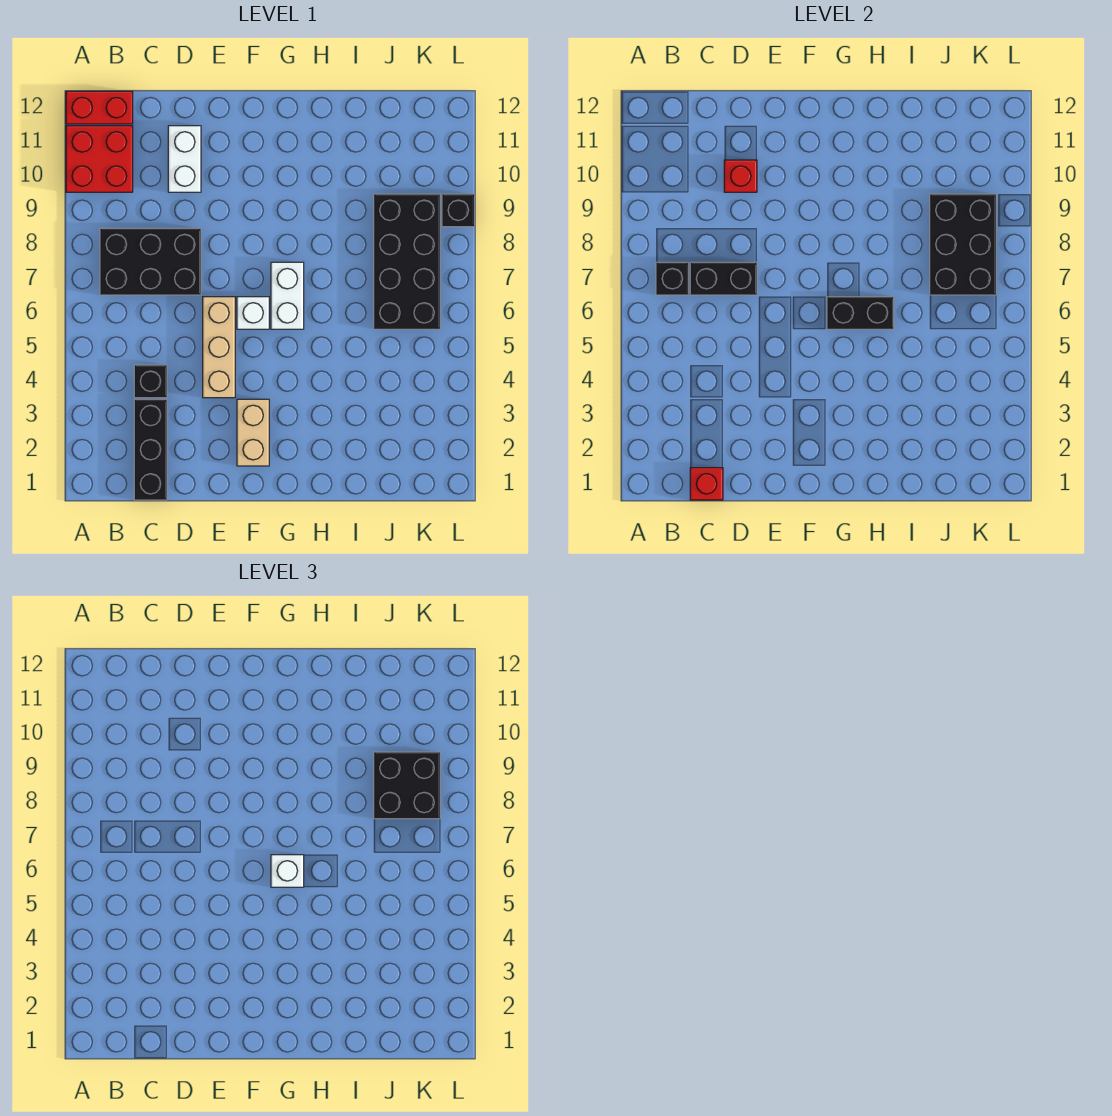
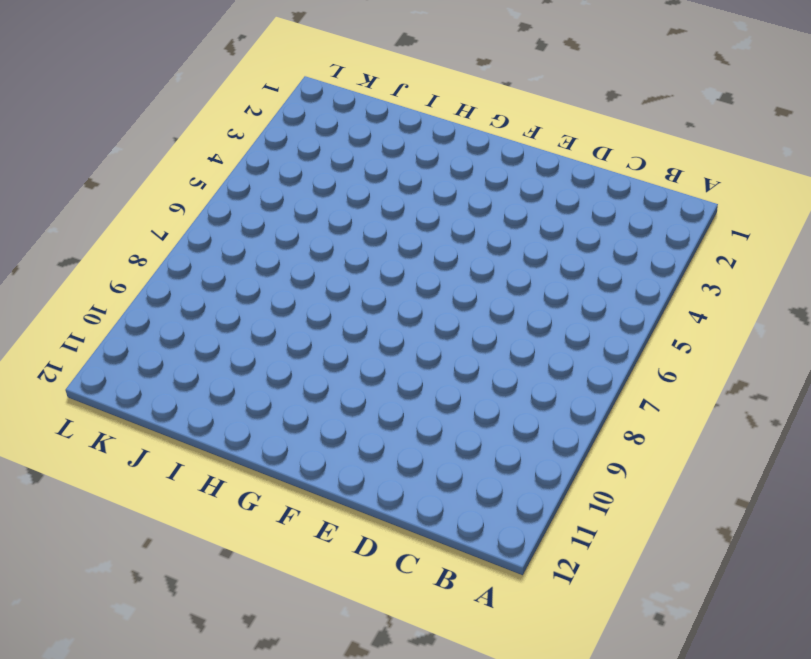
none -> red 2x2 brick [66,126,133,192]
none -> red 1x2 brick [66,91,133,124]
none -> black 2x3 brick [100,228,201,295]

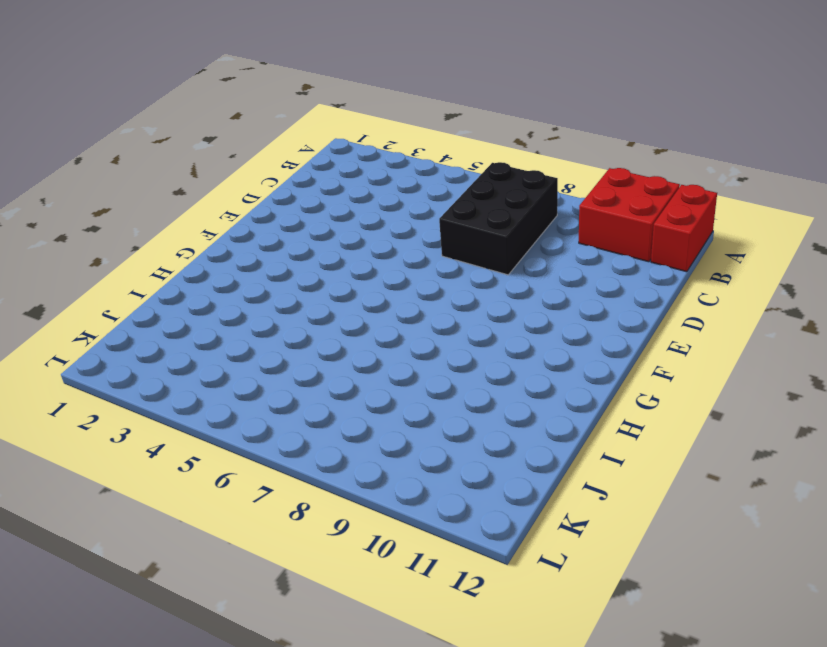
none -> black 1x3 brick [134,399,167,500]
none -> black 1x1 brick [134,365,167,398]
none -> white 1x2 brick [168,126,201,192]

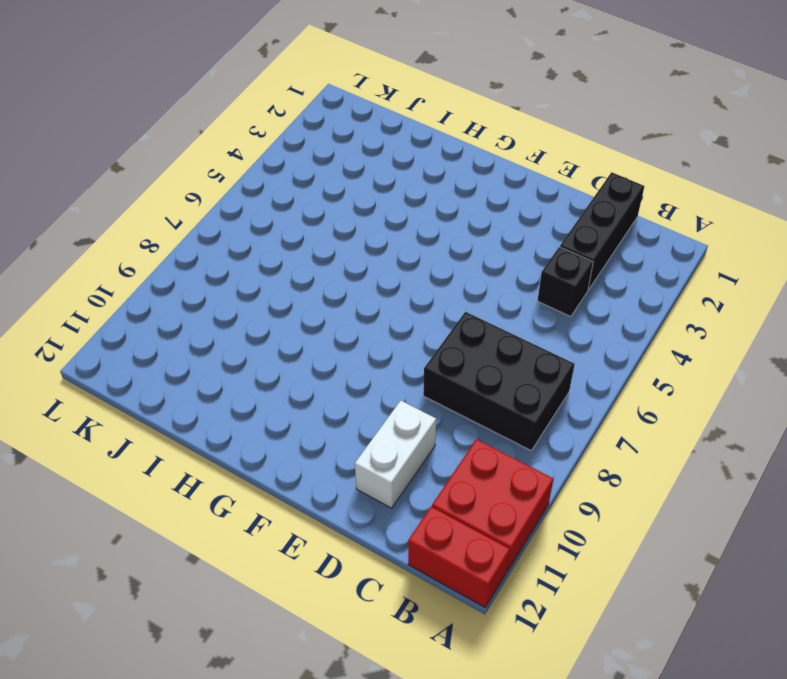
none -> tan 1x3 brick [203,297,235,398]
none -> tan 1x2 brick [237,399,269,466]
none -> white 1x1 brick [237,297,269,329]

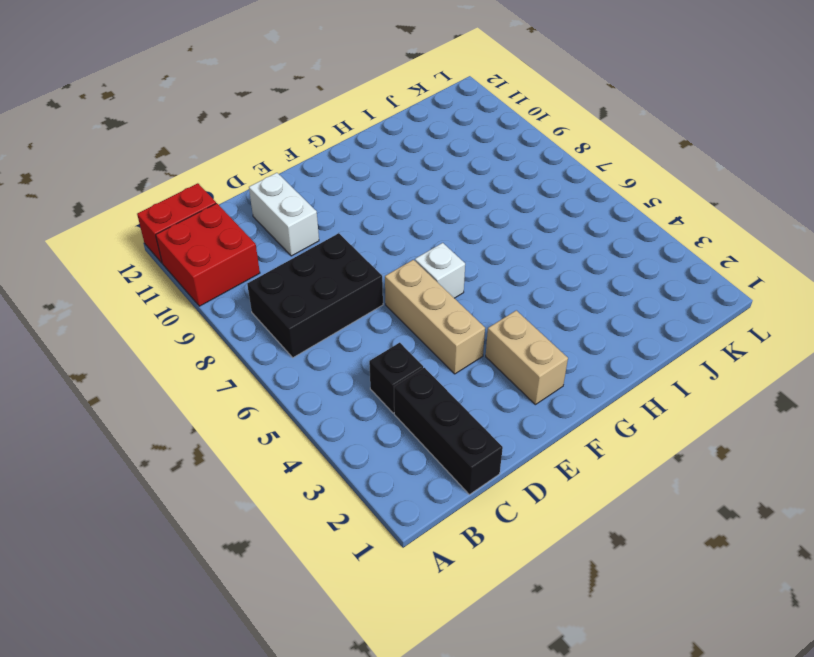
none -> white 1x2 brick [271,262,304,329]
none -> black 2x4 brick [374,194,440,329]
none -> black 1x1 brick [442,194,475,227]

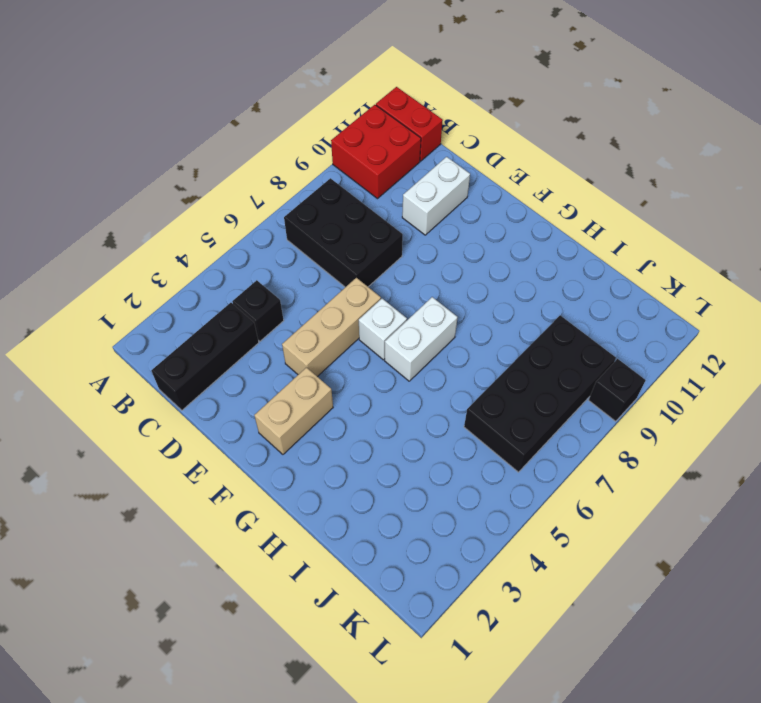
none -> black 1x1 brick [656,262,689,295]
none -> red 1x1 brick [690,468,723,500]
none -> black 1x2 brick [690,262,757,295]

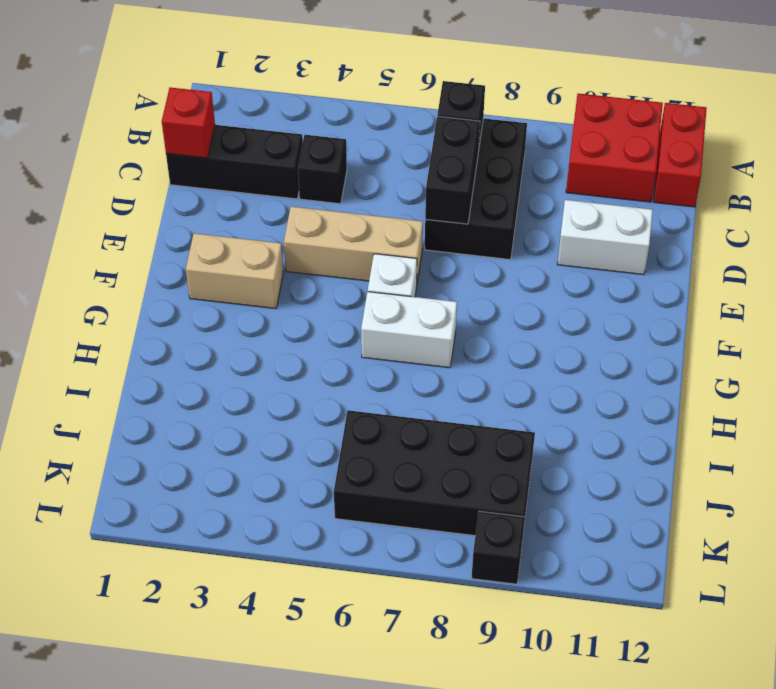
none -> red 1x1 brick [724,160,757,192]
none -> black 1x2 brick [827,297,894,329]
none -> black 2x3 brick [930,194,996,295]

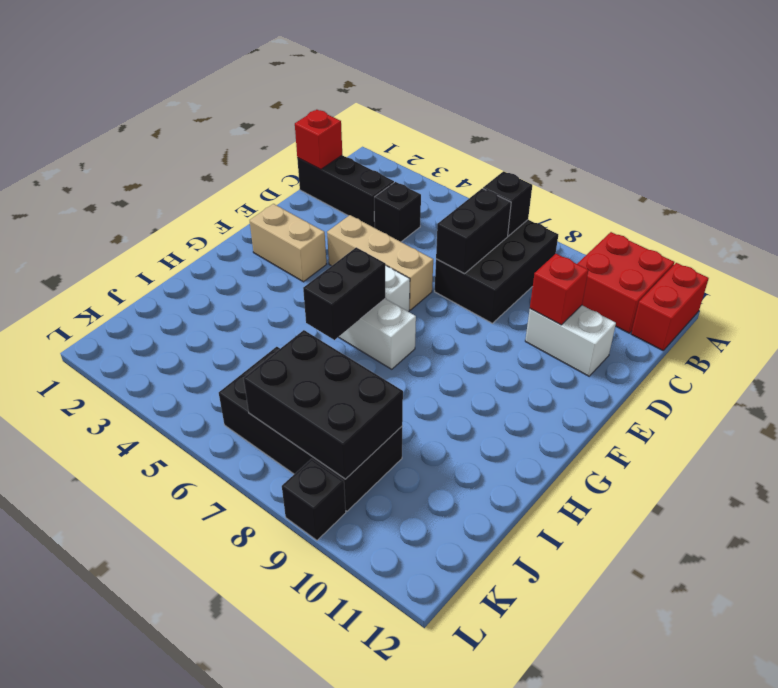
none -> white 1x1 brick [271,855,304,887]
none -> black 2x2 brick [374,752,440,819]

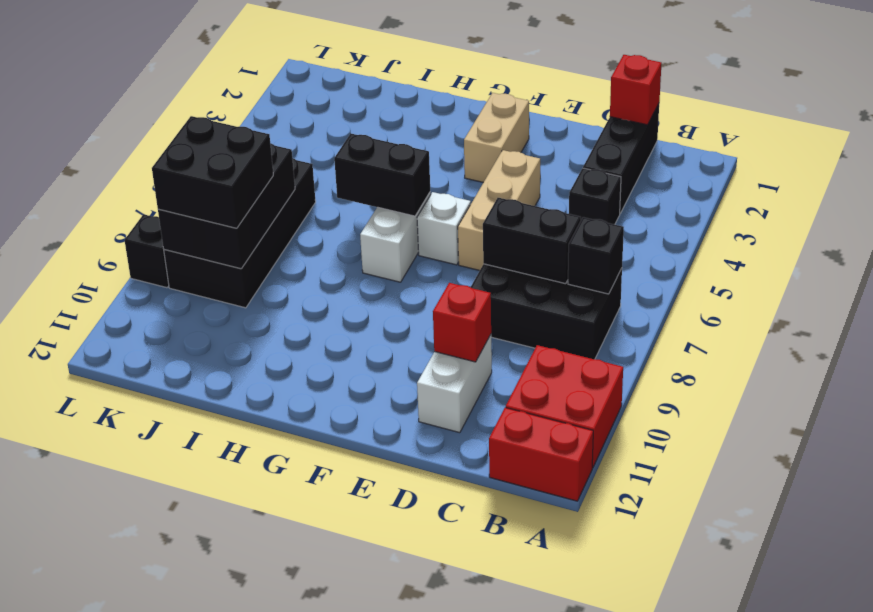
none -> white 1x1 brick [271,855,304,887]

